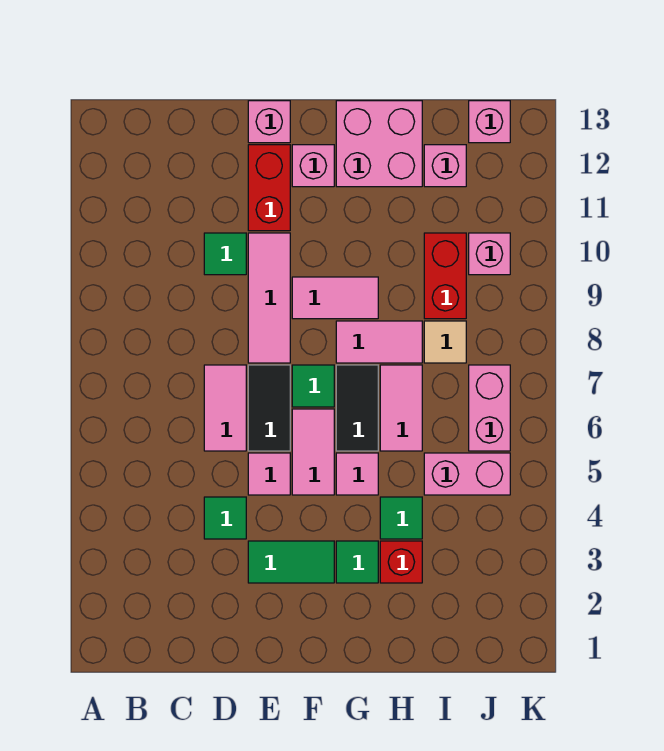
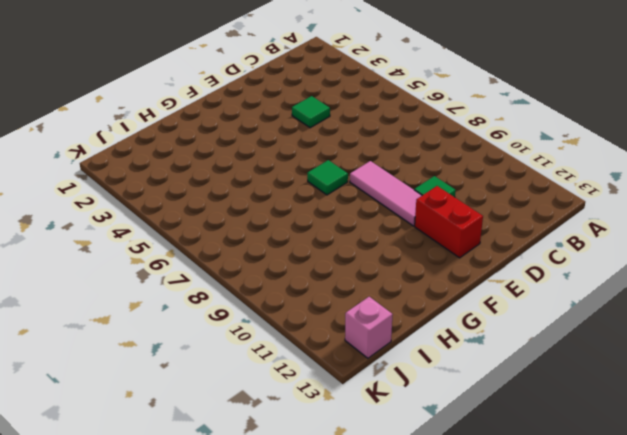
none -> pink 1x2 tile [204,365,246,451]
none -> green 1x2 tile [248,541,334,583]
none -> pink 1x1 tile [248,453,290,495]

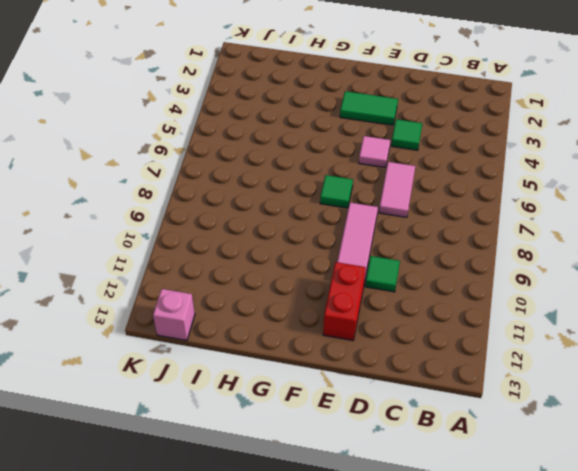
none -> black 1x2 tile [248,365,290,451]
none -> pink 1x1 brick [248,101,290,143]
none -> pink 1x2 tile [292,409,334,495]

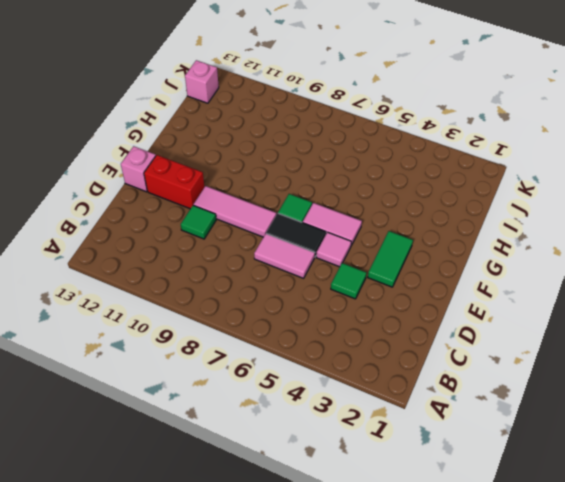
none -> pink 1x2 tile [292,277,378,319]
none -> pink 1x1 brick [292,145,334,187]
none -> green 1x1 tile [336,541,378,583]

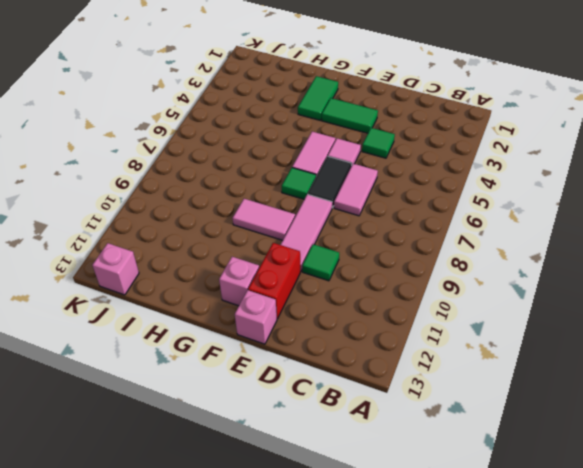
green 1x2 tile [298,76,338,120] -> green 1x1 tile [336,541,378,583]
none -> pink 1x1 tile [336,453,378,495]
none -> black 1x2 tile [336,365,378,451]
none -> pink 1x2 tile [336,321,422,363]

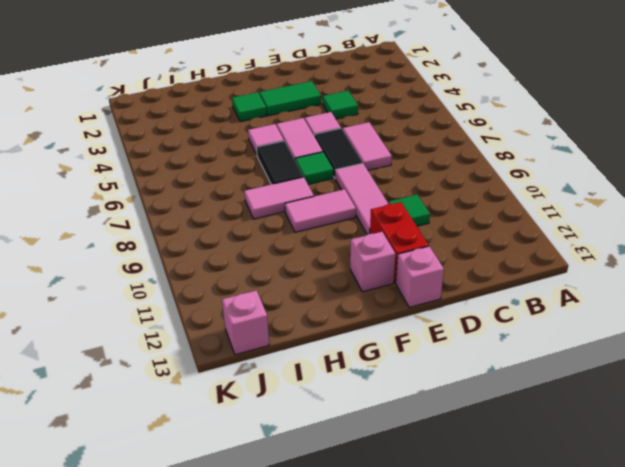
none -> pink 2x2 brick [336,101,422,187]
none -> red 1x1 brick [380,541,422,583]
none -> green 1x1 tile [380,497,422,539]

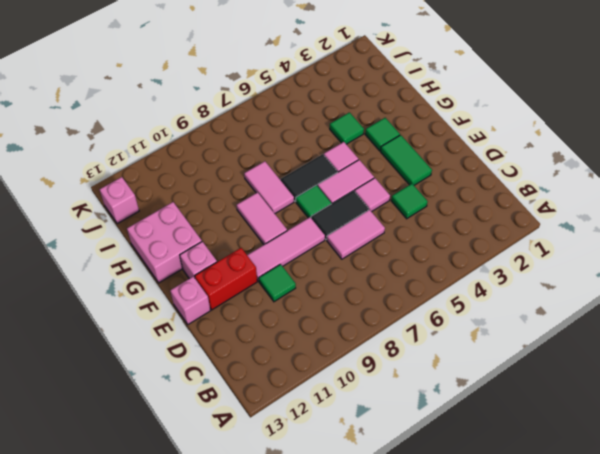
none -> red 1x1 brick [380,541,422,583]
none -> pink 1x2 tile [380,365,422,451]
none -> pink 1x2 brick [424,453,510,495]

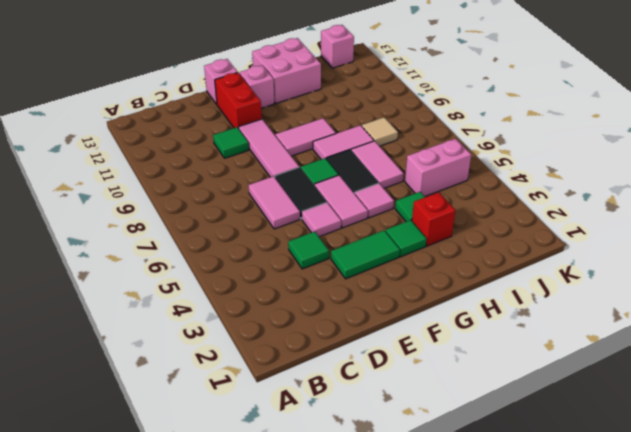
none -> red 1x2 brick [424,233,466,319]
none -> pink 1x1 brick [424,145,466,187]
none -> pink 1x2 brick [469,365,510,451]

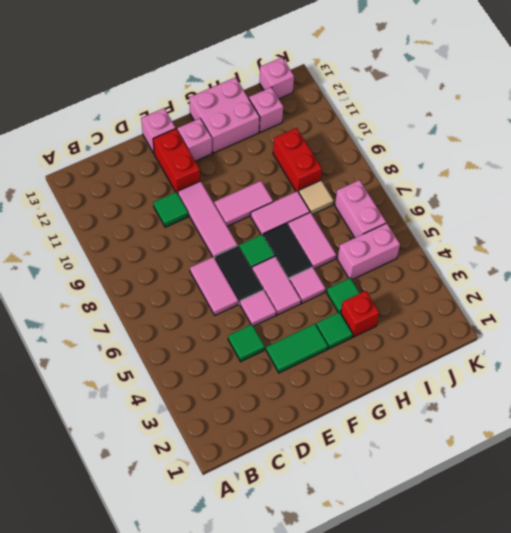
none -> pink 1x1 brick [469,233,510,275]

